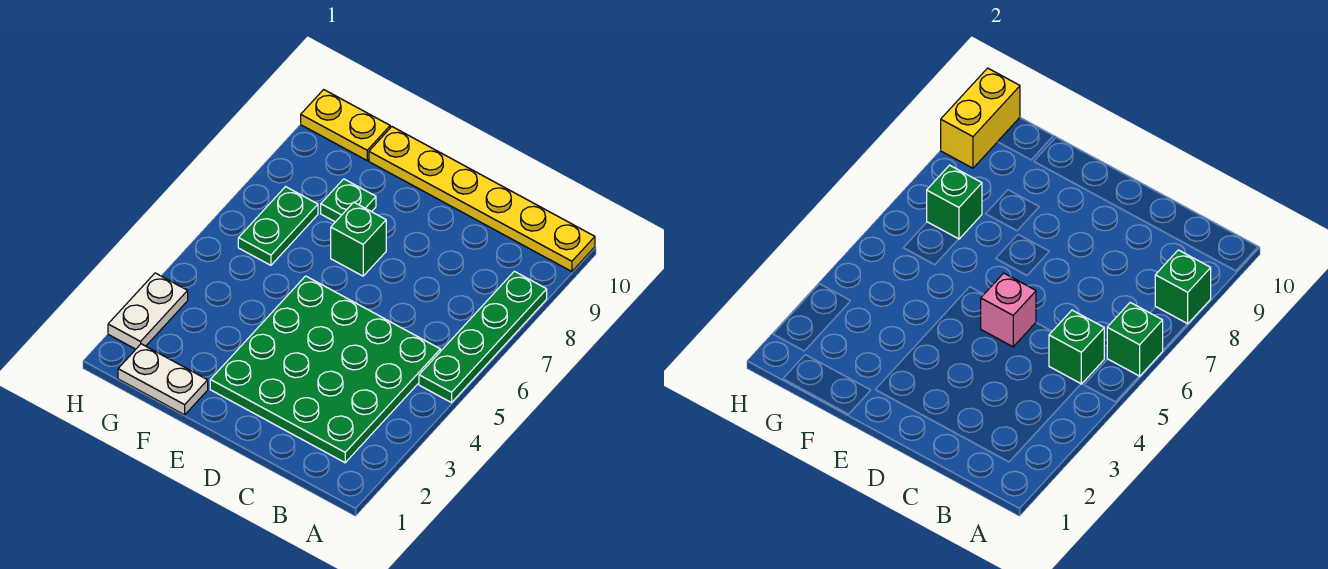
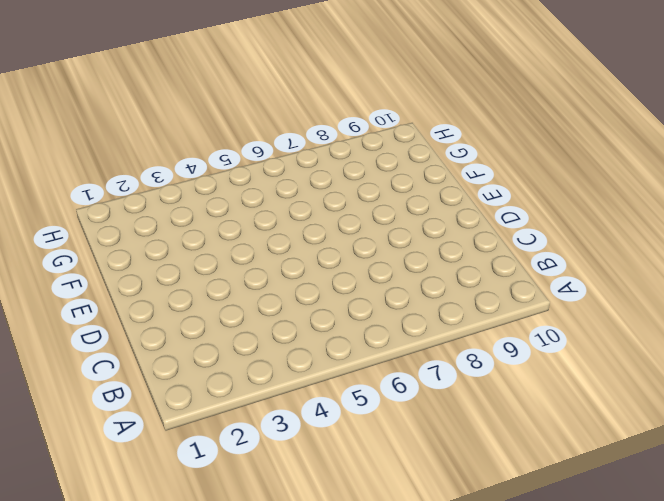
none -> green 1x4 plate [419,271,547,403]
none -> yellow 1x6 plate [369,127,595,272]
none -> green 4x4 plate [210,276,440,463]

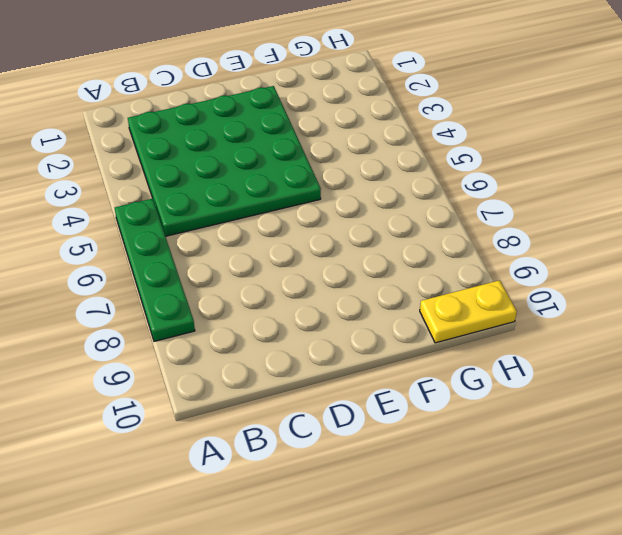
none -> yellow 1x6 plate [369,127,595,272]
none -> green 1x1 brick [331,202,386,276]
none -> white 1x2 plate [118,344,208,415]

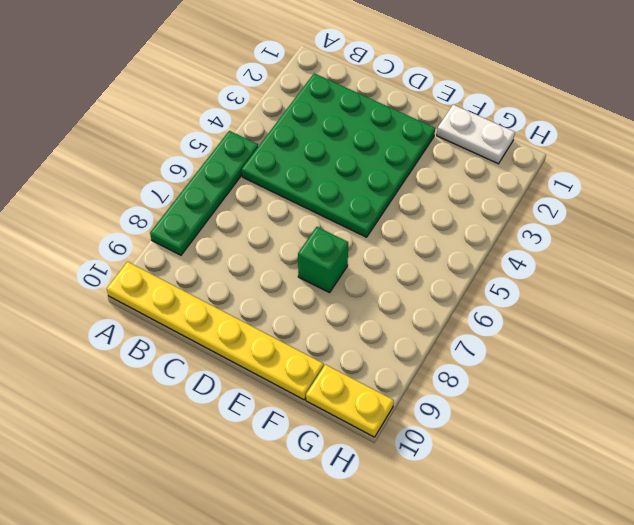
none -> green 1x1 plate [321,179,376,222]
none -> green 1x2 plate [238,187,318,265]
none -> white 1x2 plate [108,273,188,349]

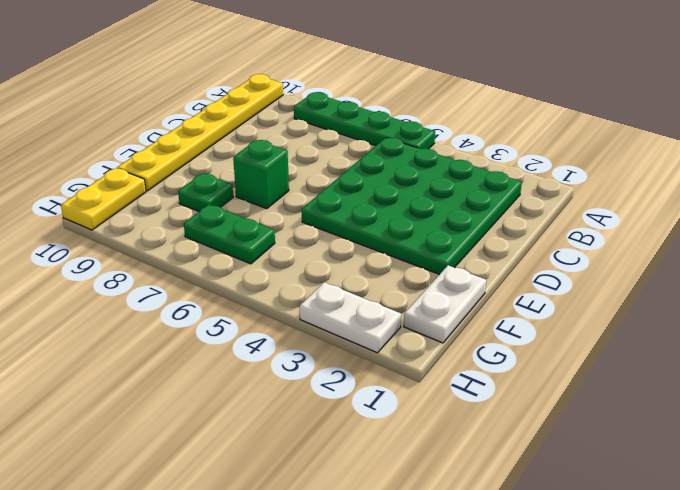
none -> green 1x1 brick [1107,302,1163,376]
none -> green 1x1 brick [1155,250,1211,324]
none -> green 1x1 brick [1049,310,1104,384]

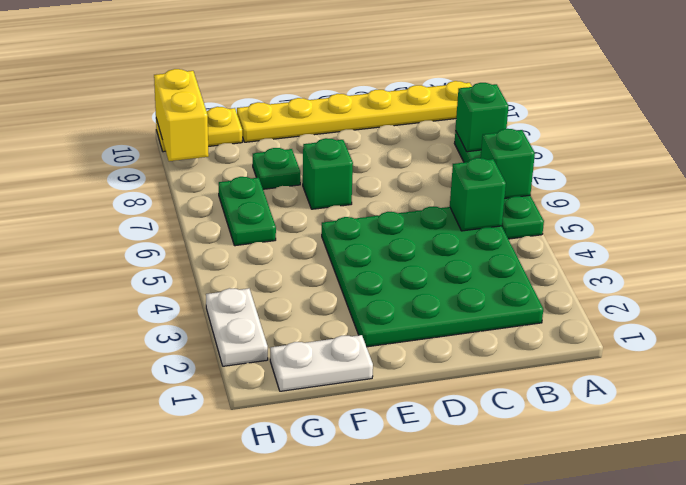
none -> pink 1x1 brick [981,273,1036,347]
none -> green 1x1 brick [927,165,982,239]

